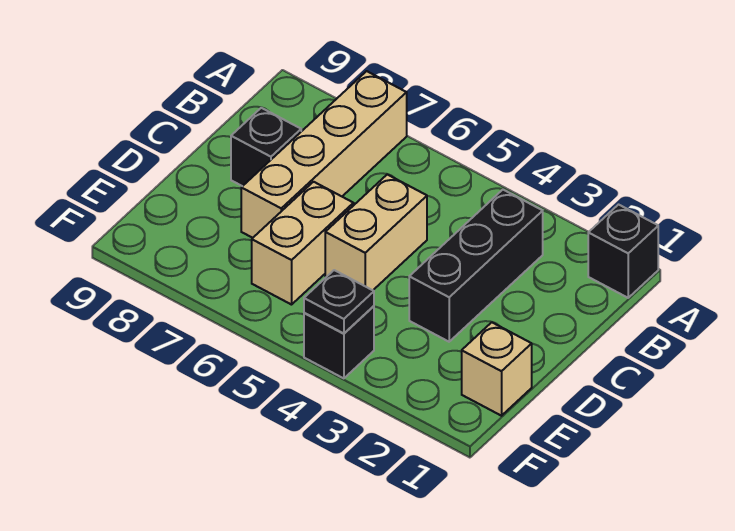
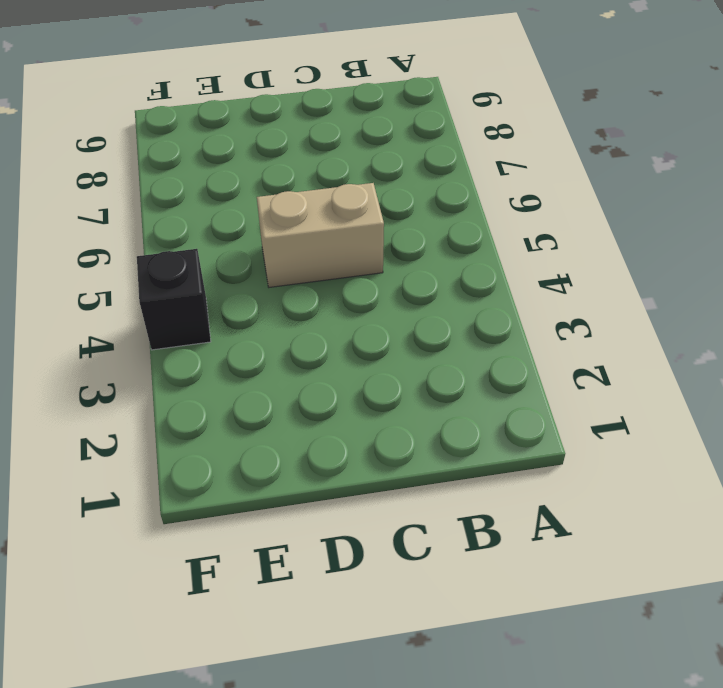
none -> black 1x1 brick [588,205,658,298]
none -> tan 1x4 brick [241,71,407,238]

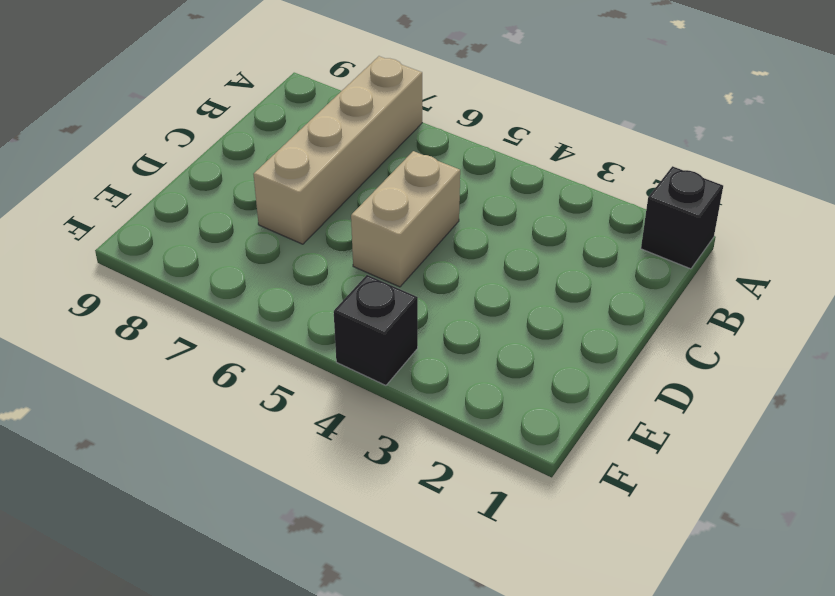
none -> black 1x3 brick [409,190,543,342]
none -> black 1x1 brick [231,108,301,186]

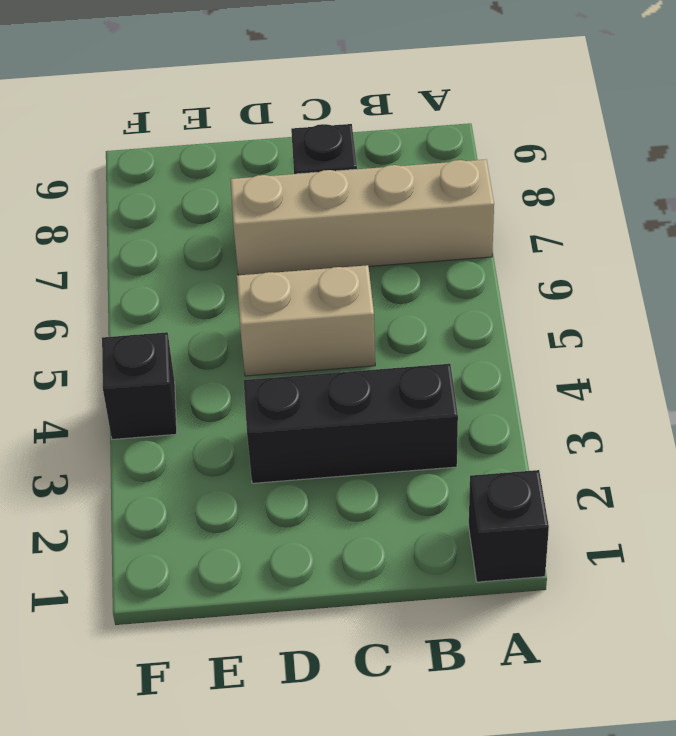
none -> tan 1x2 brick [252,182,353,305]
none -> tan 1x1 brick [462,322,532,416]

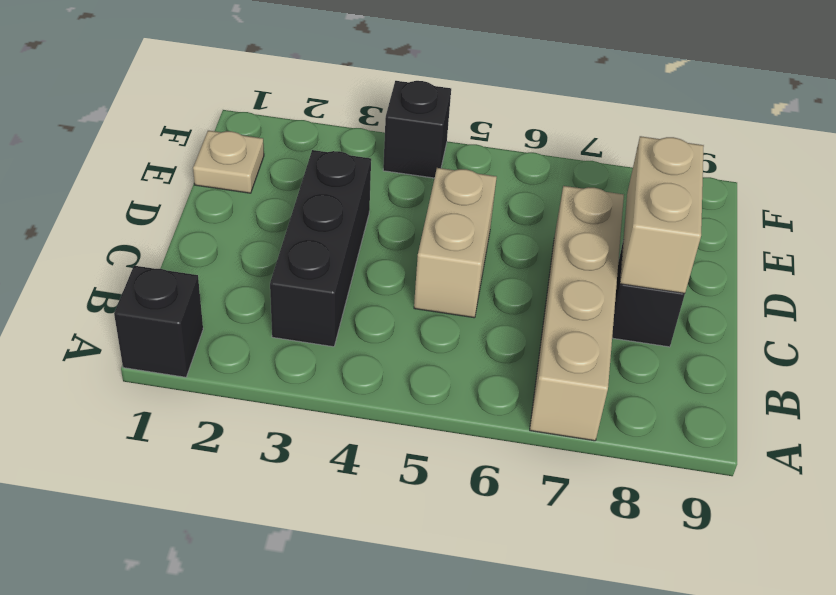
tan 1x2 brick [620,136,704,293] -> tan 1x2 brick moved to [252,182,353,305]
tan 1x1 plate [193,131,264,193] -> tan 1x1 brick [462,322,532,416]
none -> black 1x1 plate [304,270,374,333]

